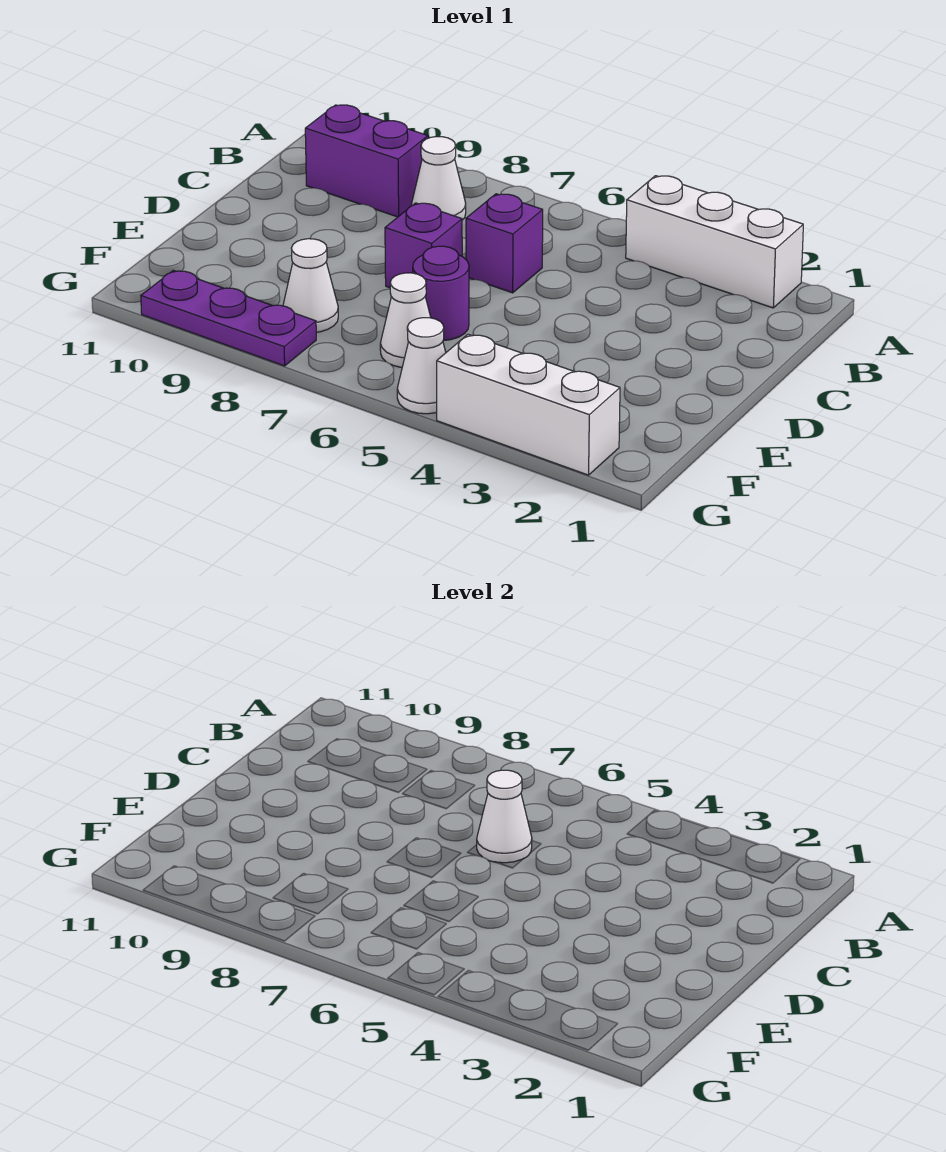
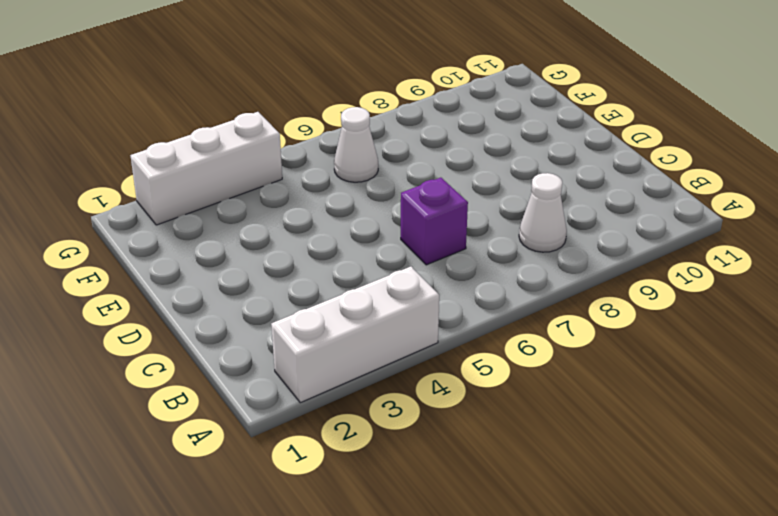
none -> purple 1x2 brick [305,105,428,217]
none -> purple 1x1 brick [385,203,462,288]
none -> purple 1x1 round brick [413,246,469,341]

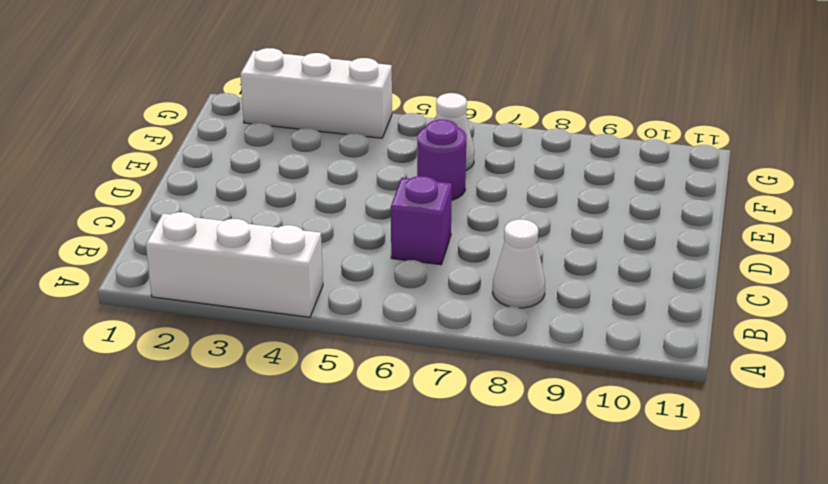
none -> purple 1x2 brick [305,105,428,217]
none -> purple 1x1 brick [385,203,462,288]
none -> white 1x1 cone [283,239,338,332]

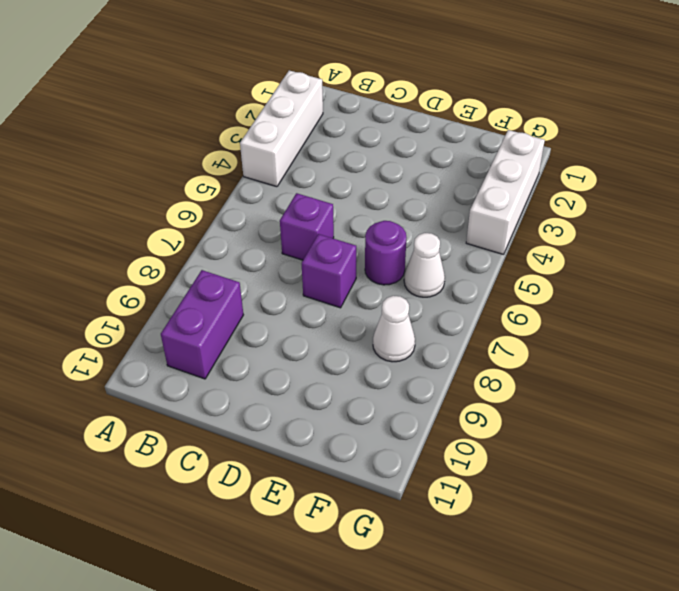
none -> white 1x1 cone [411,137,466,220]
none -> white 1x1 cone [397,318,446,414]
none -> purple 1x3 plate [141,270,316,366]

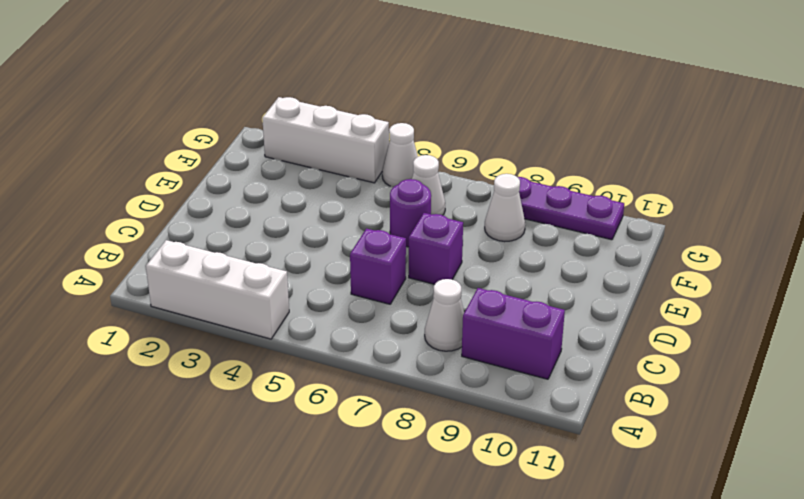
none -> white 1x1 cone [477,770,532,863]

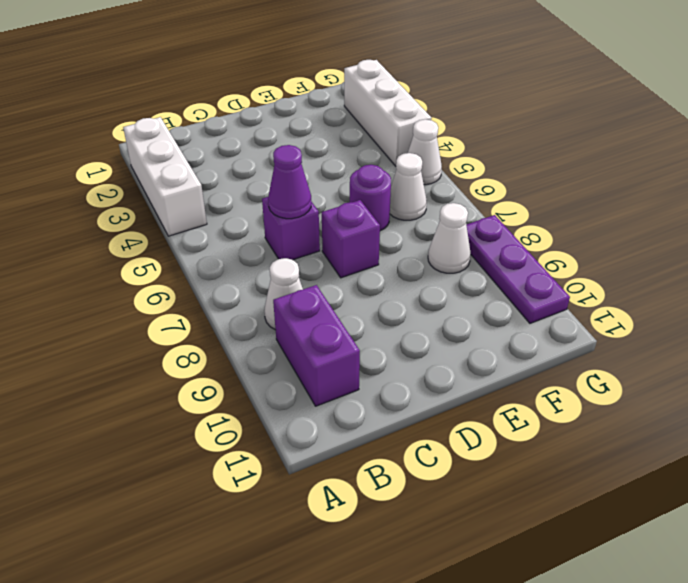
purple 1x1 cone [268,145,311,219] -> white 1x1 cone [477,770,532,863]

